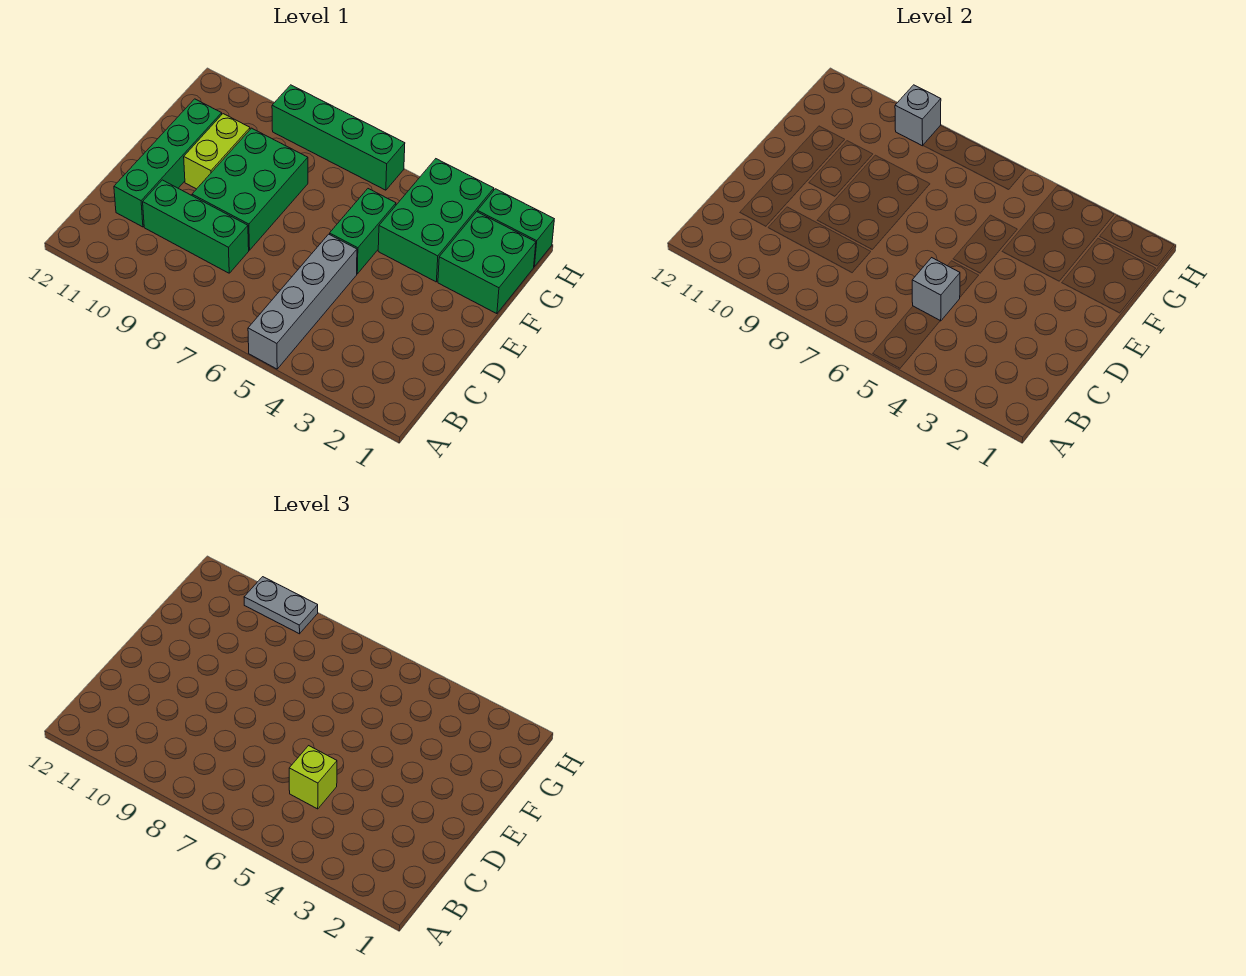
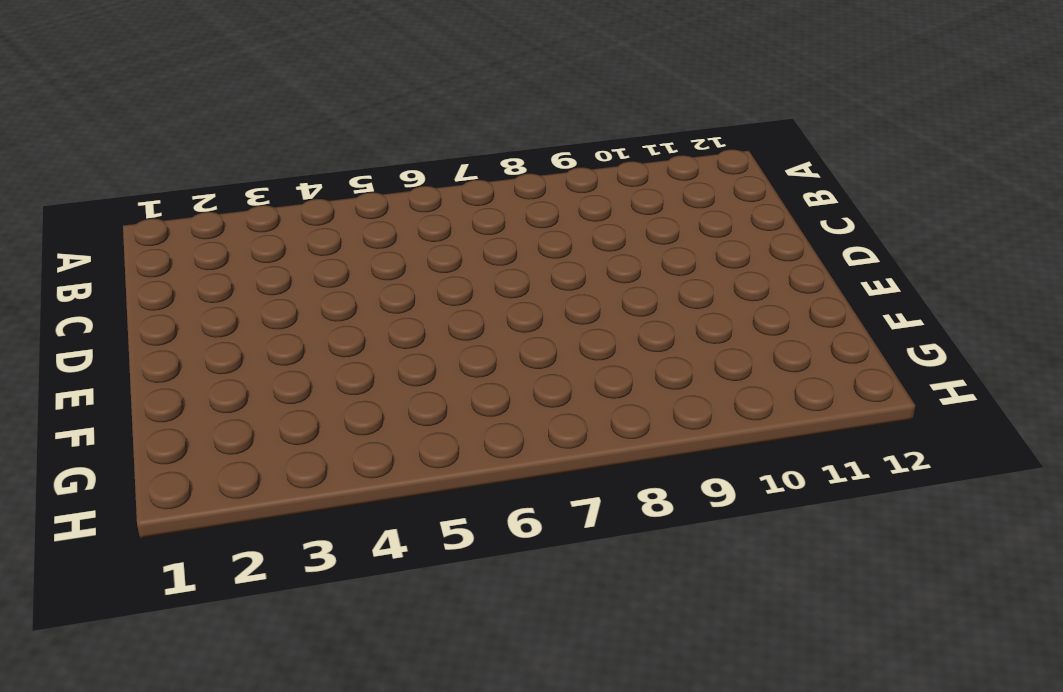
none -> grey 1x4 brick [248,234,357,369]
none -> green 1x3 brick [143,180,249,273]
none -> green 1x4 brick [114,99,222,227]

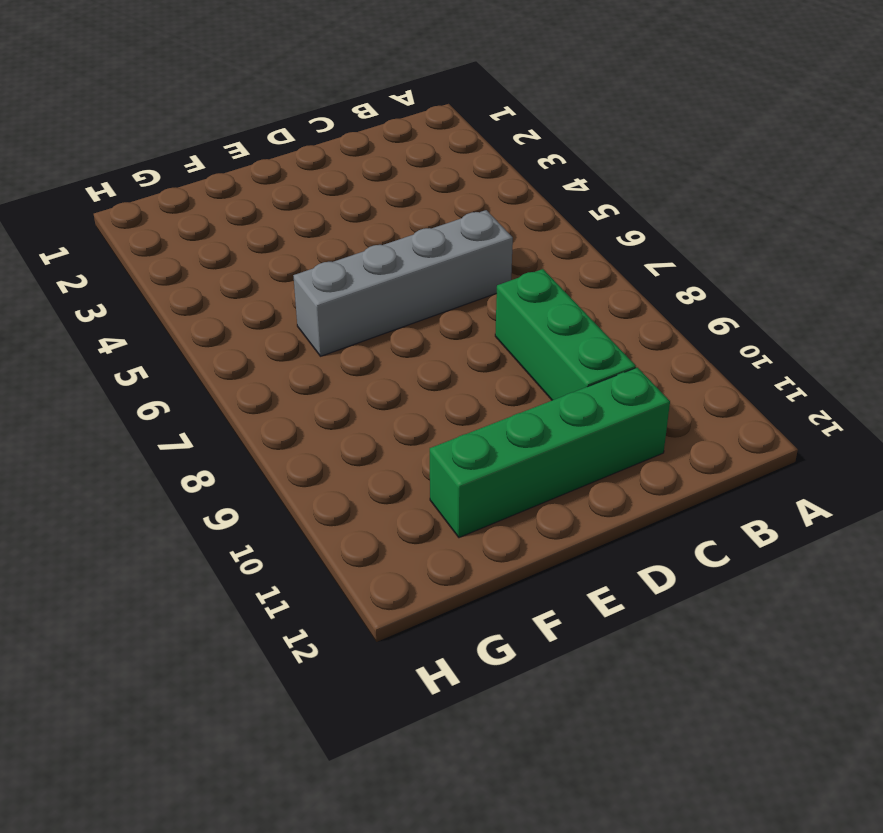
grey 1x4 brick [293,210,513,356] -> grey 1x4 brick moved to [248,234,357,369]
none -> green 2x3 brick [192,128,308,250]
none -> green 1x2 brick [330,189,396,274]
none -> lime 1x2 brick [184,114,250,189]

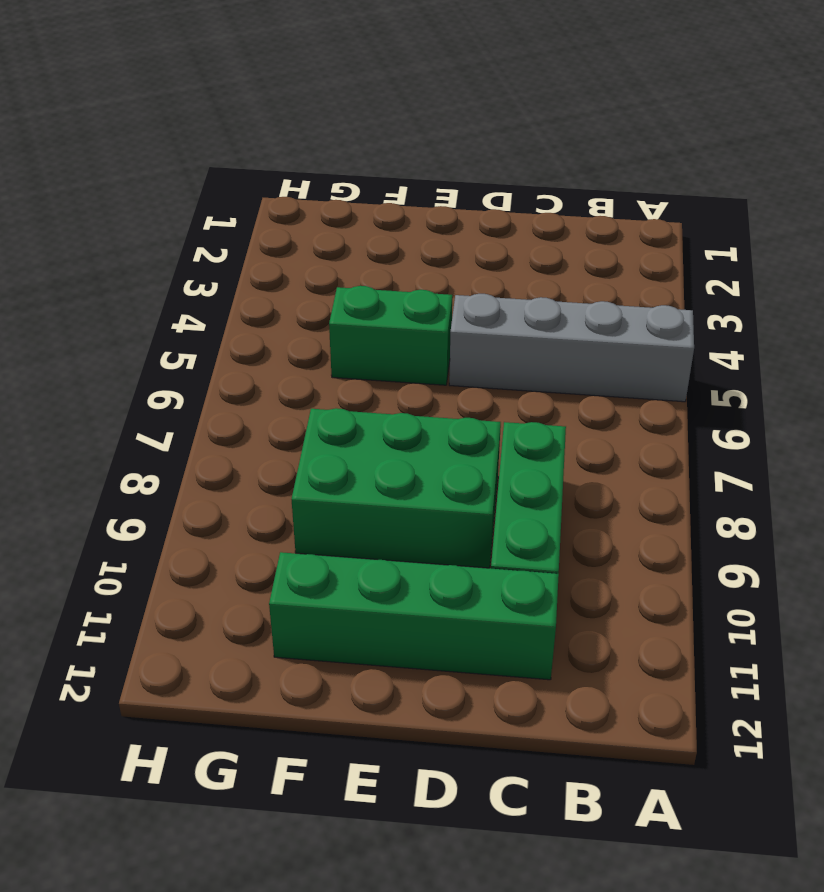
none -> lime 1x2 brick [184,114,250,189]
none -> green 2x2 brick [438,212,536,314]
none -> green 2x3 brick [378,159,494,282]

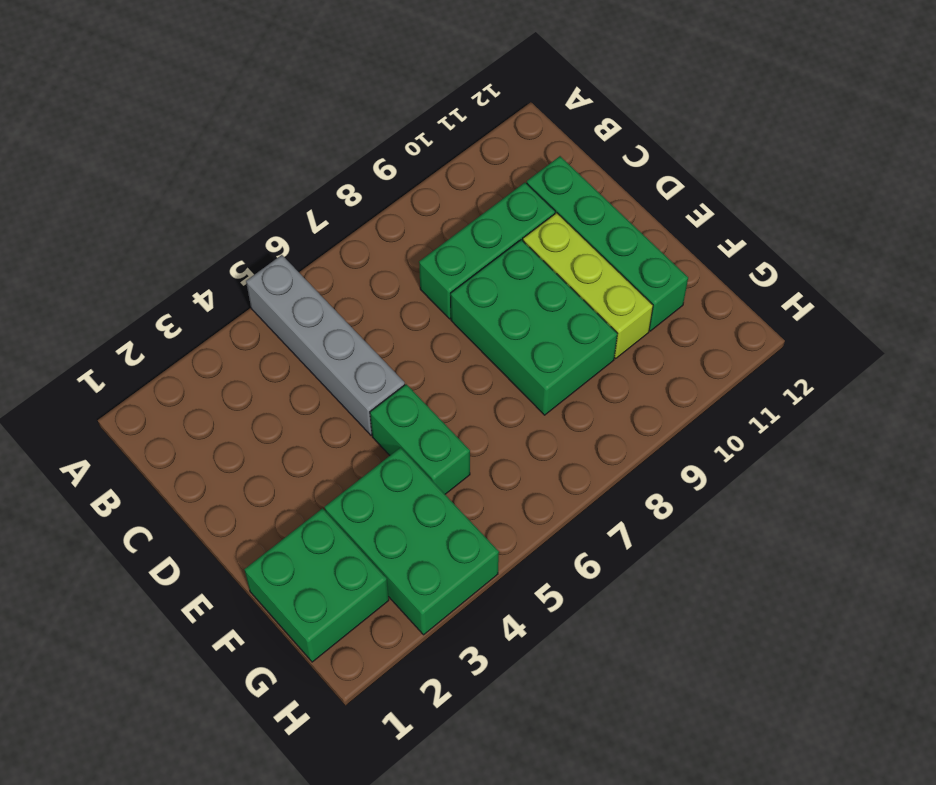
lime 1x3 brick [523,213,653,358] -> lime 1x2 brick [184,114,250,189]
none -> green 1x2 brick [477,189,554,267]
none -> green 1x4 brick [272,85,405,190]
none -> grey 1x1 brick [912,258,960,321]

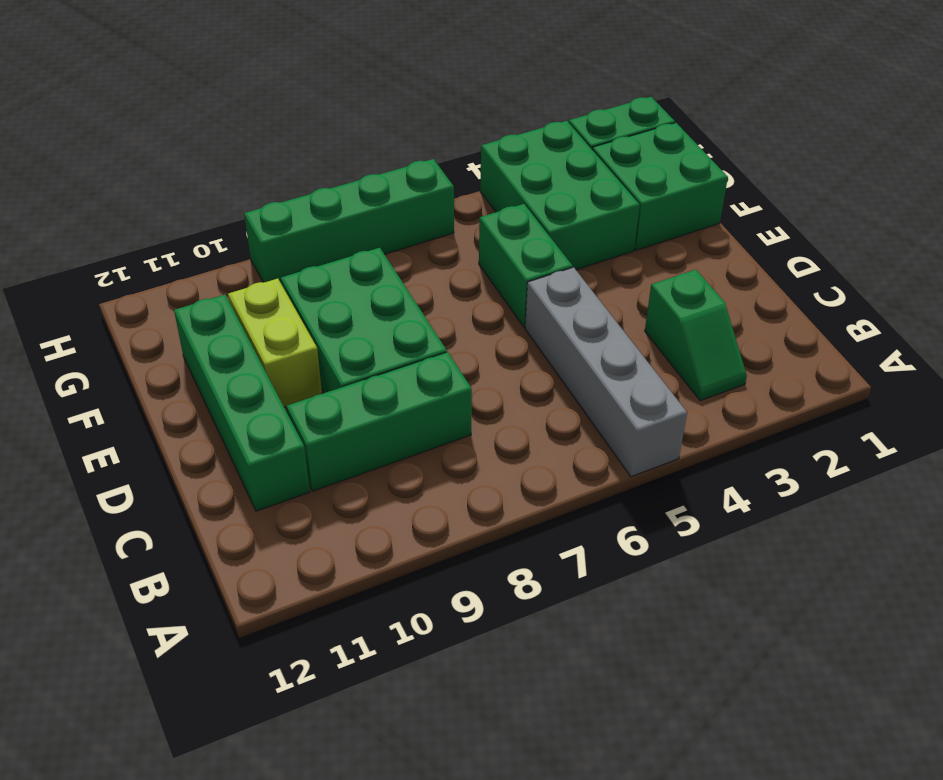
green 1x2 slope [645,270,747,401] -> none
none -> grey 1x1 brick [912,258,960,321]
none -> grey 1x1 brick [895,85,941,146]
none -> lime 1x1 brick [289,746,337,809]

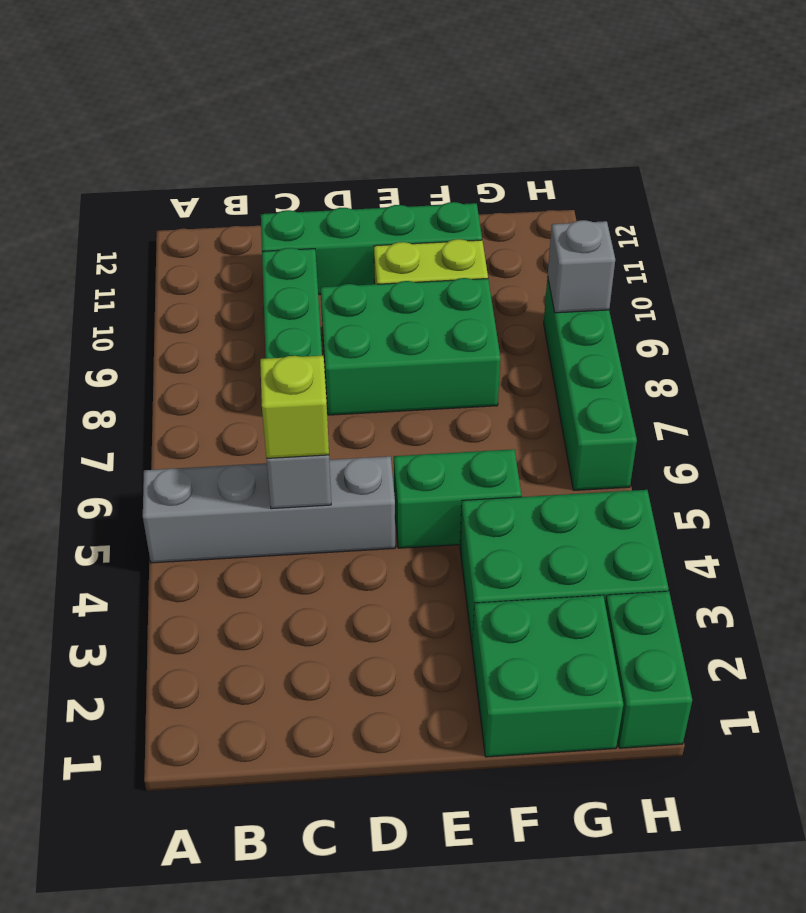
none -> grey 1x2 plate [244,577,318,634]

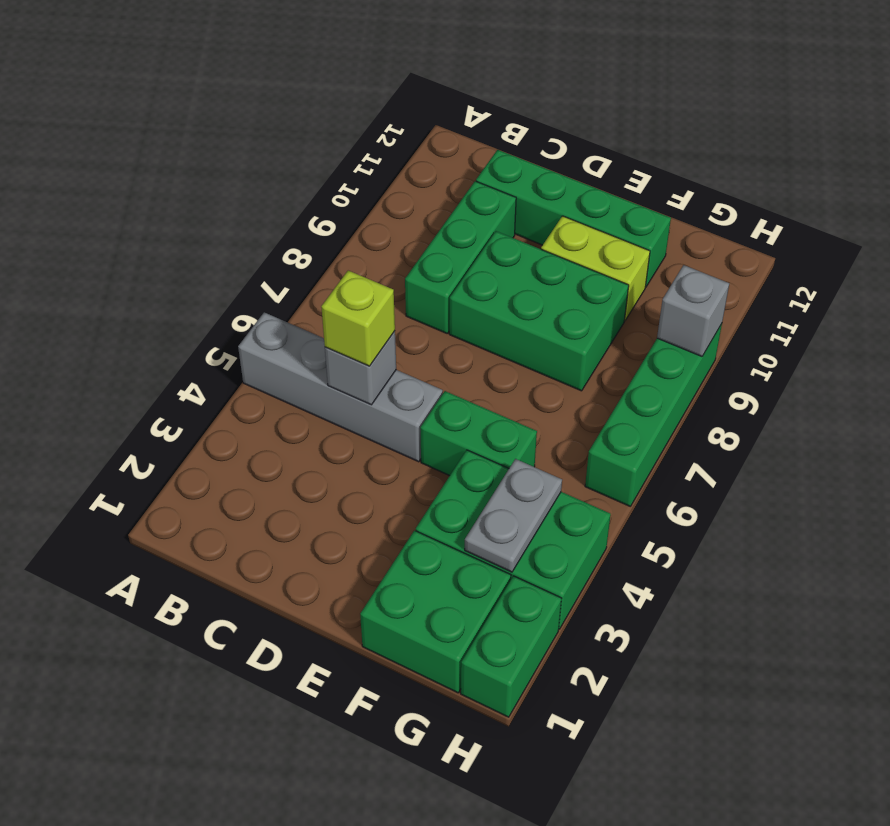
grey 1x2 plate [465,459,562,572] -> grey 1x2 plate moved to [244,577,318,634]

